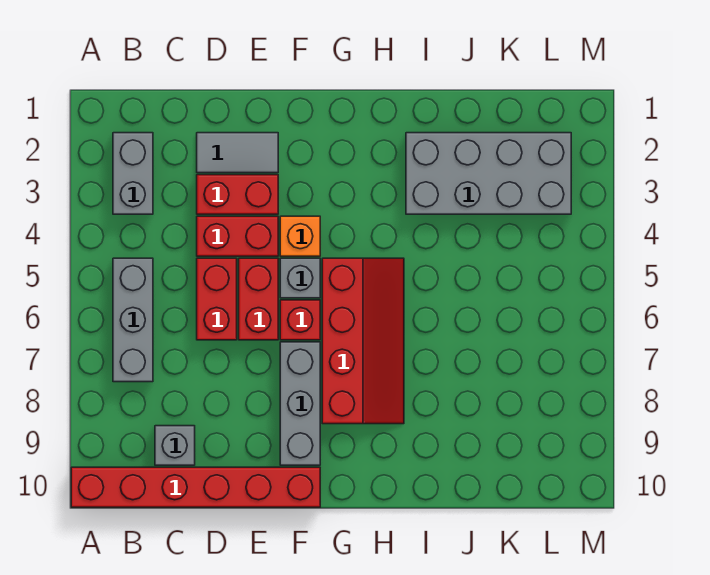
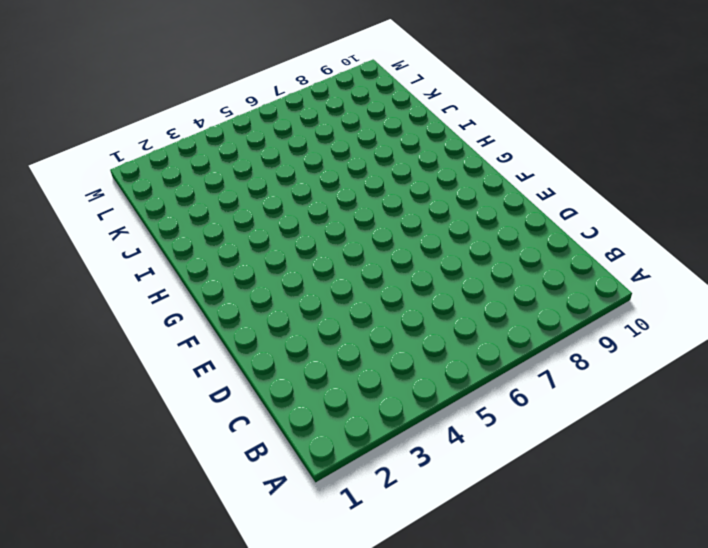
none -> red 1x6 brick [71,467,320,507]
none -> grey 1x2 brick [113,133,153,214]
none -> grey 1x3 brick [113,258,153,382]

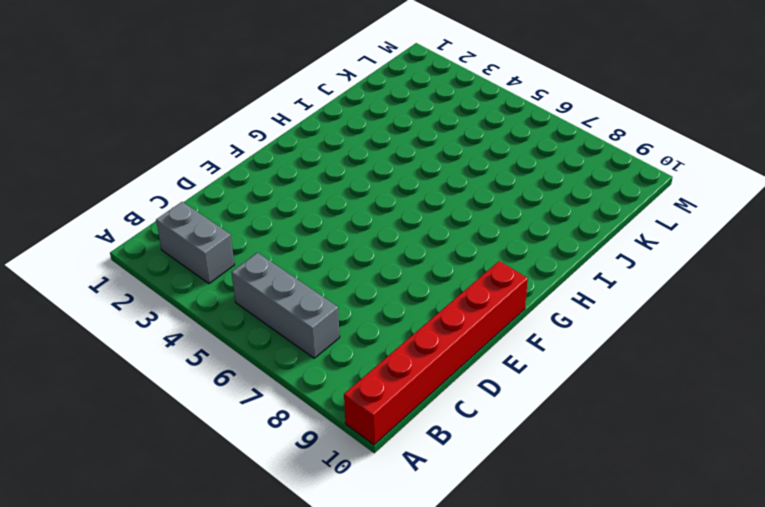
none -> grey 1x1 brick [155,426,195,465]
none -> grey 1x2 tile [197,133,278,173]
none -> red 1x2 brick [197,175,278,214]

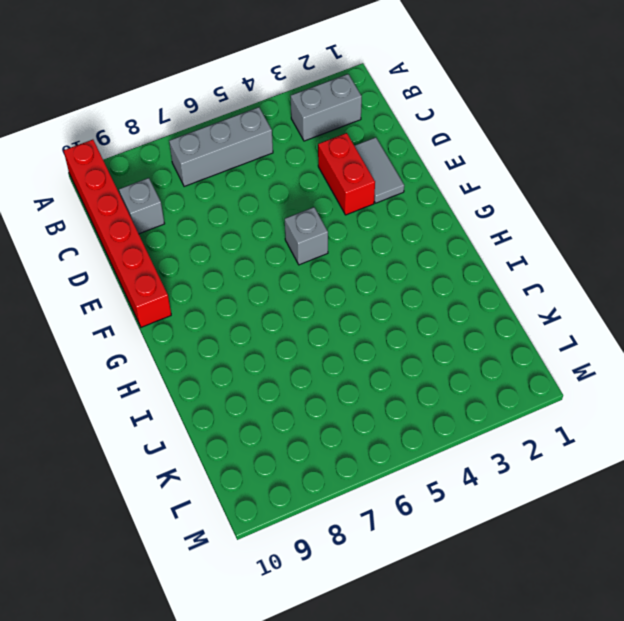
none -> red 1x2 brick [197,216,278,256]
none -> red 1x2 brick [197,258,237,340]
none -> red 1x2 brick [239,258,278,340]

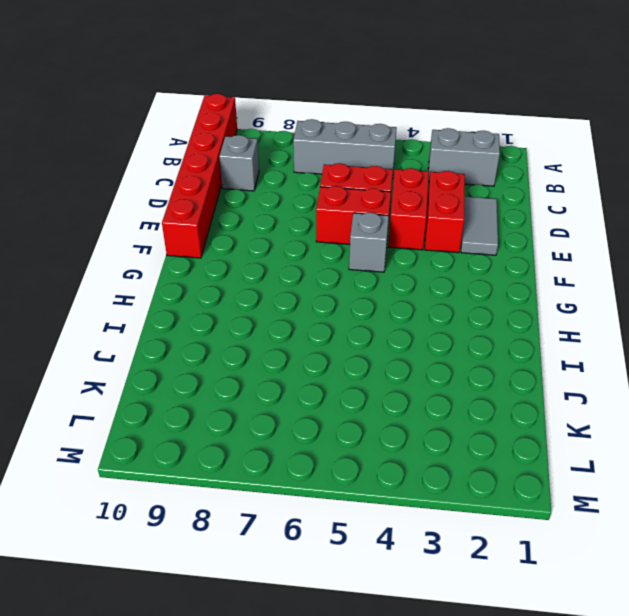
none -> orange 1x1 brick [280,216,320,256]
none -> red 1x1 brick [280,300,320,340]
none -> grey 1x3 brick [280,342,320,465]

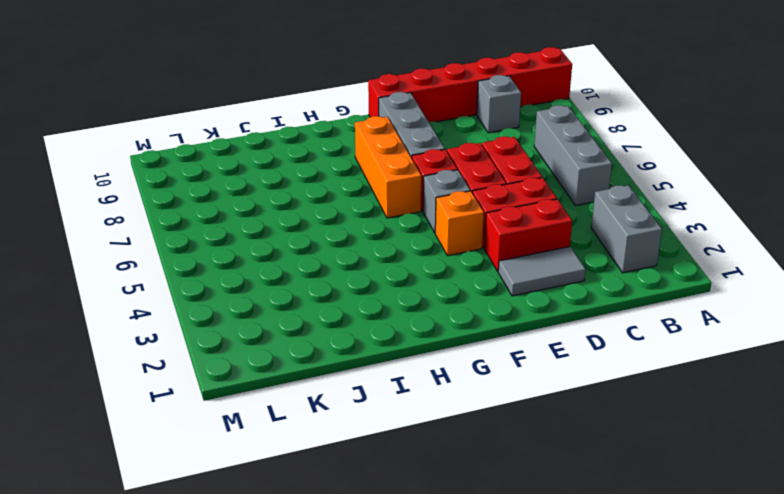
orange 1x3 brick [355,116,421,218] -> red 2x4 slope [322,258,404,424]
none -> grey 2x4 brick [406,133,571,214]

